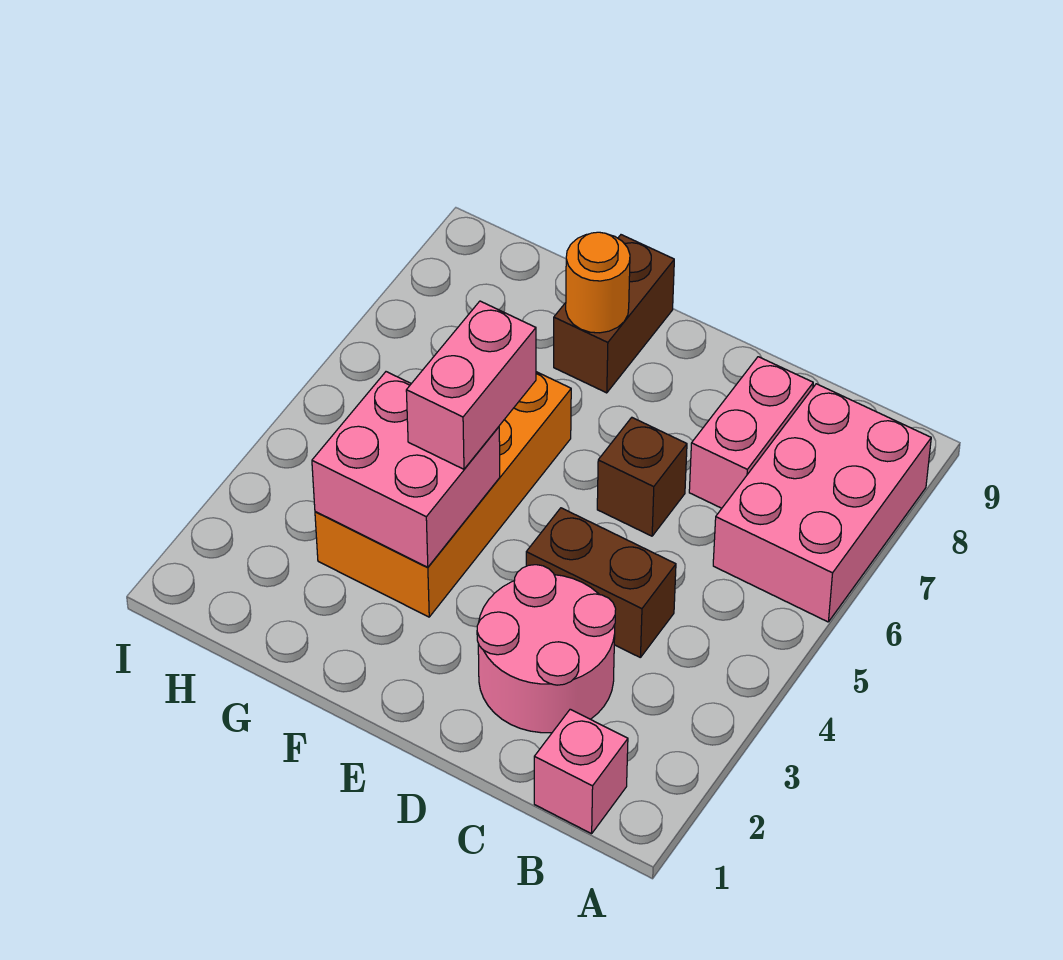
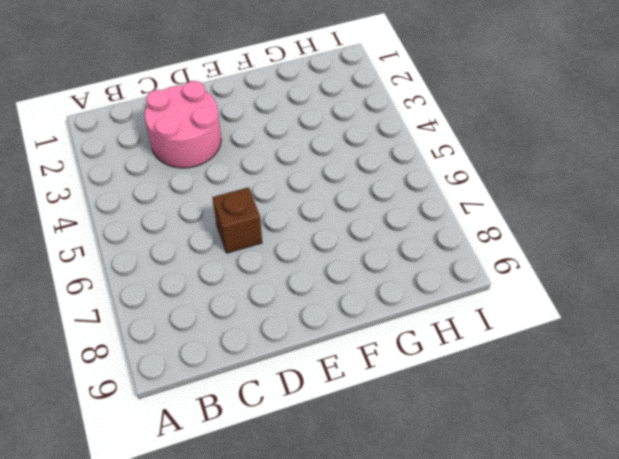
none -> pink 2x3 brick [713,384,931,622]
none -> pink 1x1 brick [534,709,628,834]

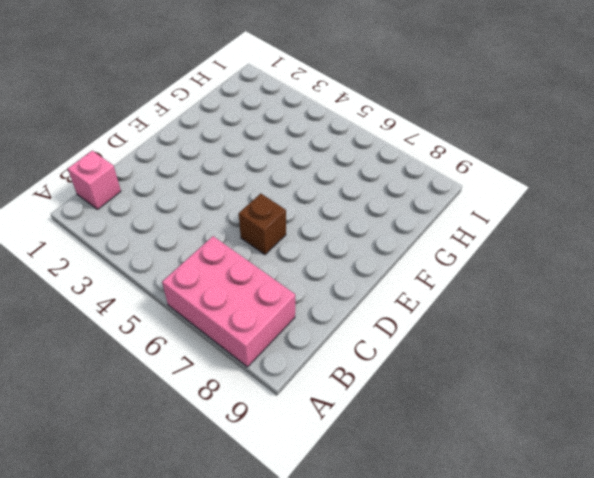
none -> pink 2x2 round brick [477,565,616,733]
none -> brown 1x2 brick [526,508,676,657]

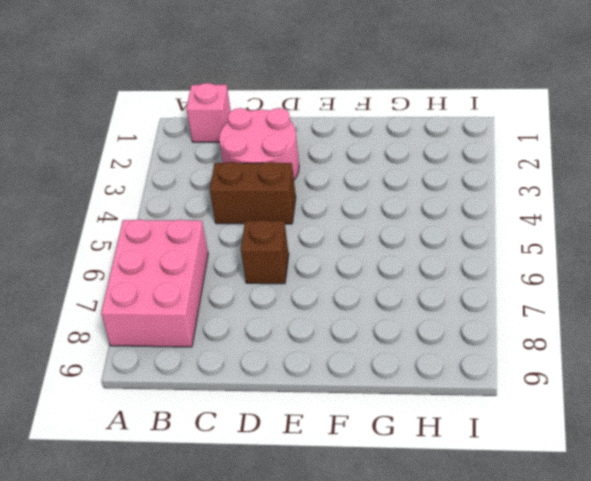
none -> pink 1x2 brick [689,357,813,508]
none -> orange 2x4 brick [315,372,571,617]

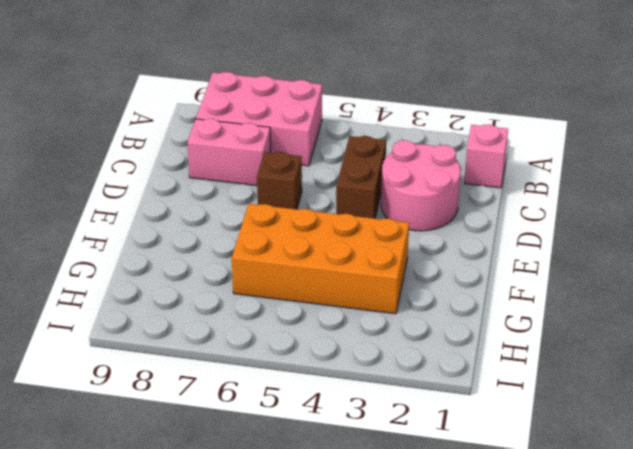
none -> brown 1x2 brick [554,235,674,393]
none -> pink 2x2 brick [312,372,500,567]

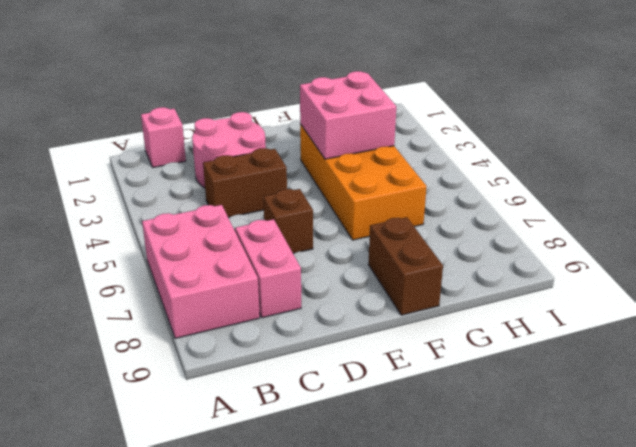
none -> orange 1x1 round brick [566,232,630,333]
none -> pink 1x2 brick [406,301,536,469]

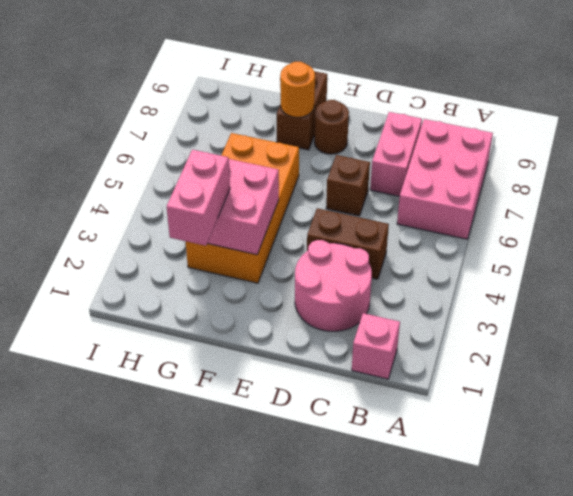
brown 1x1 round brick [314,100,349,154] -> none
pink 1x2 brick [167,150,230,246] -> pink 1x2 brick moved to [406,301,536,469]

